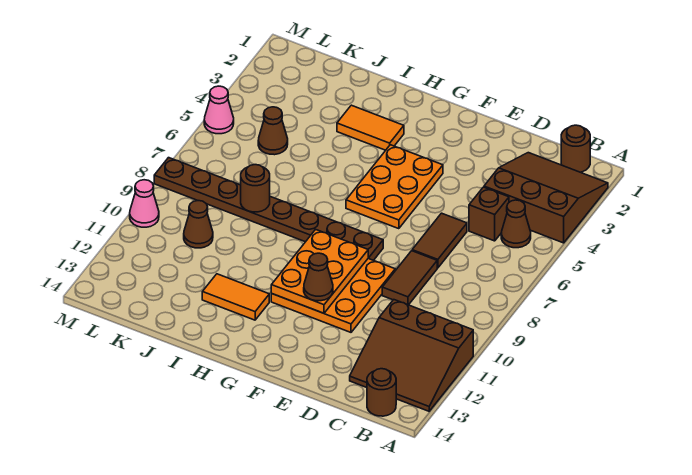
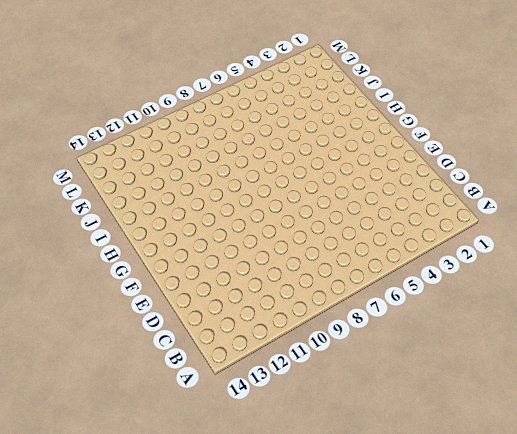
none -> brown 3x3 slope [484,153,608,243]
none -> brown 3x3 slope [350,300,473,411]
none -> brown 1x1 round brick [561,125,590,172]

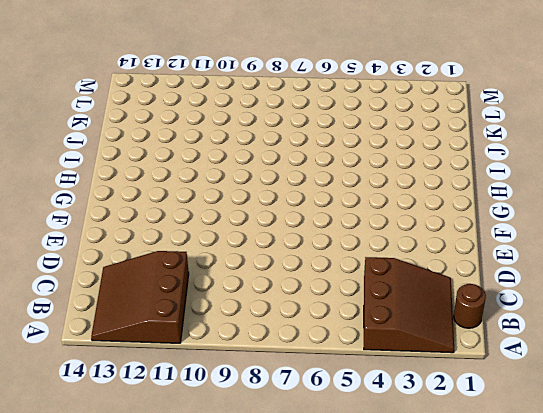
none -> brown 1x1 cone [501,200,531,248]
none -> brown 1x1 round brick [367,369,396,416]
none -> brown 1x1 brick [469,187,509,241]

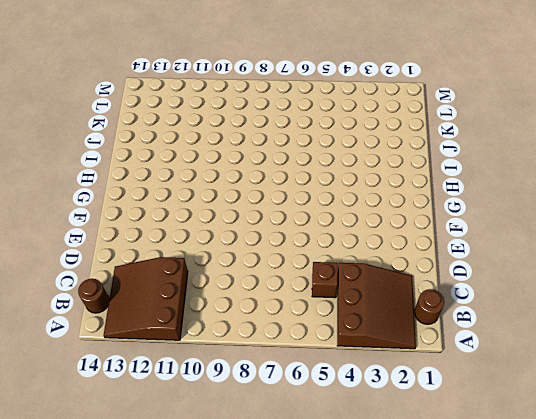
none -> brown 1x1 cone [501,200,531,248]
none -> brown 1x2 tile [412,213,467,268]
none -> brown 1x2 tile [382,251,437,305]

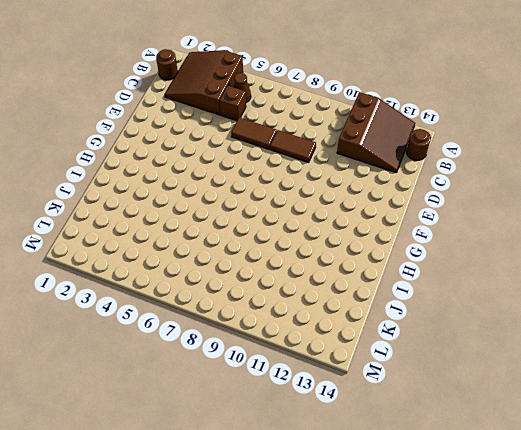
none -> orange 3x3 plate [271,259,395,332]
none -> orange 2x3 plate [346,145,443,229]
none -> brown 1x8 plate [154,158,383,260]

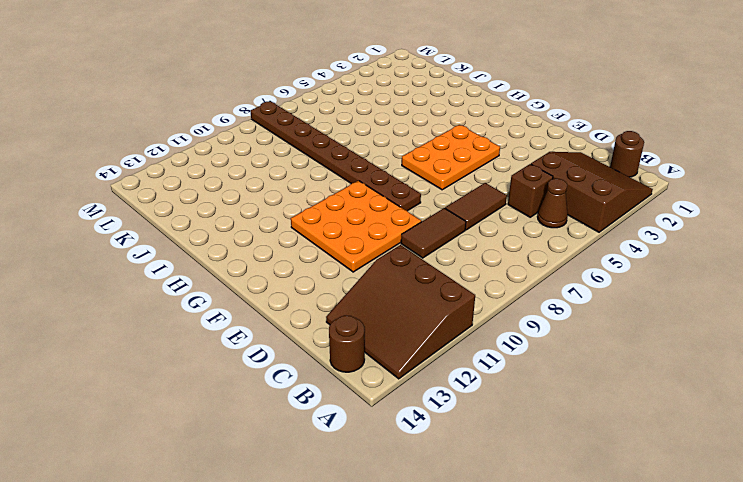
none -> orange 1x2 tile [337,105,404,150]
none -> orange 1x2 tile [202,274,269,320]
none -> brown 1x1 cone [258,107,288,155]

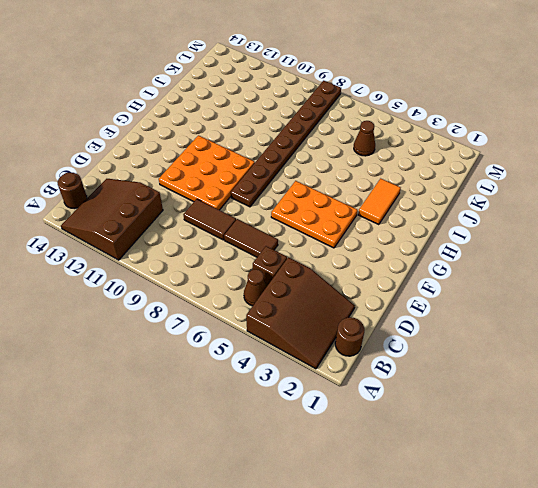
none -> orange 1x2 tile [202,274,269,320]
none -> brown 1x1 cone [184,201,213,248]
none -> pink 1x1 cone [204,86,234,134]

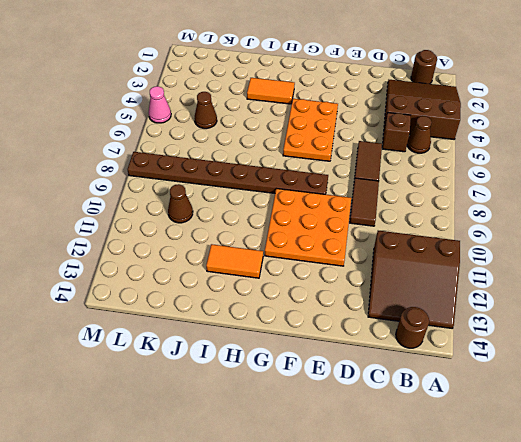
none -> pink 1x1 cone [130,180,159,227]
none -> orange 2x3 plate [271,229,368,313]
none -> brown 1x1 round brick [241,165,270,212]

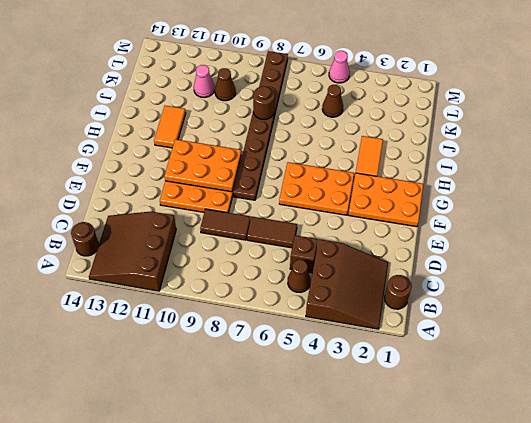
orange 2x3 plate [348,173,423,227] -> none
pink 1x1 cone [194,65,214,97] -> pink 1x1 cone moved to [130,180,159,227]
none -> brown 1x1 cone [304,253,333,301]

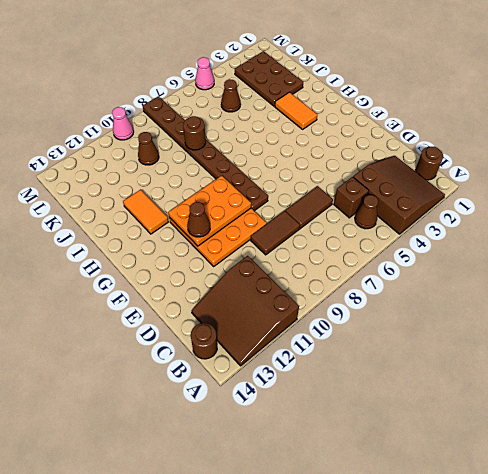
brown 2x3 plate [235,51,303,106] -> none
none -> orange 2x3 plate [346,145,443,229]

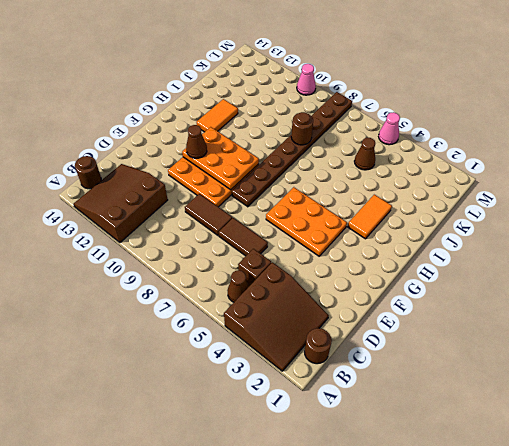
none -> brown 1x1 cone [184,201,213,248]

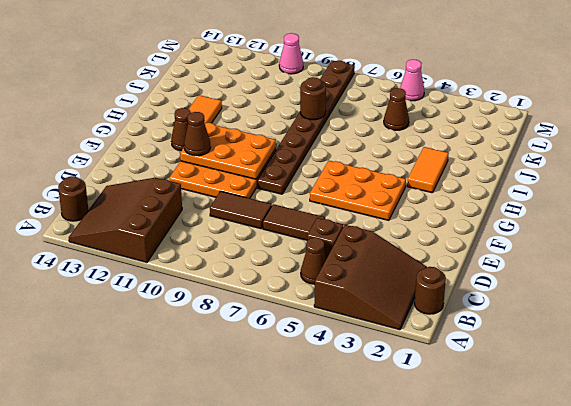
brown 1x1 cone [171,108,191,151] -> brown 1x1 cone moved to [184,201,213,248]

